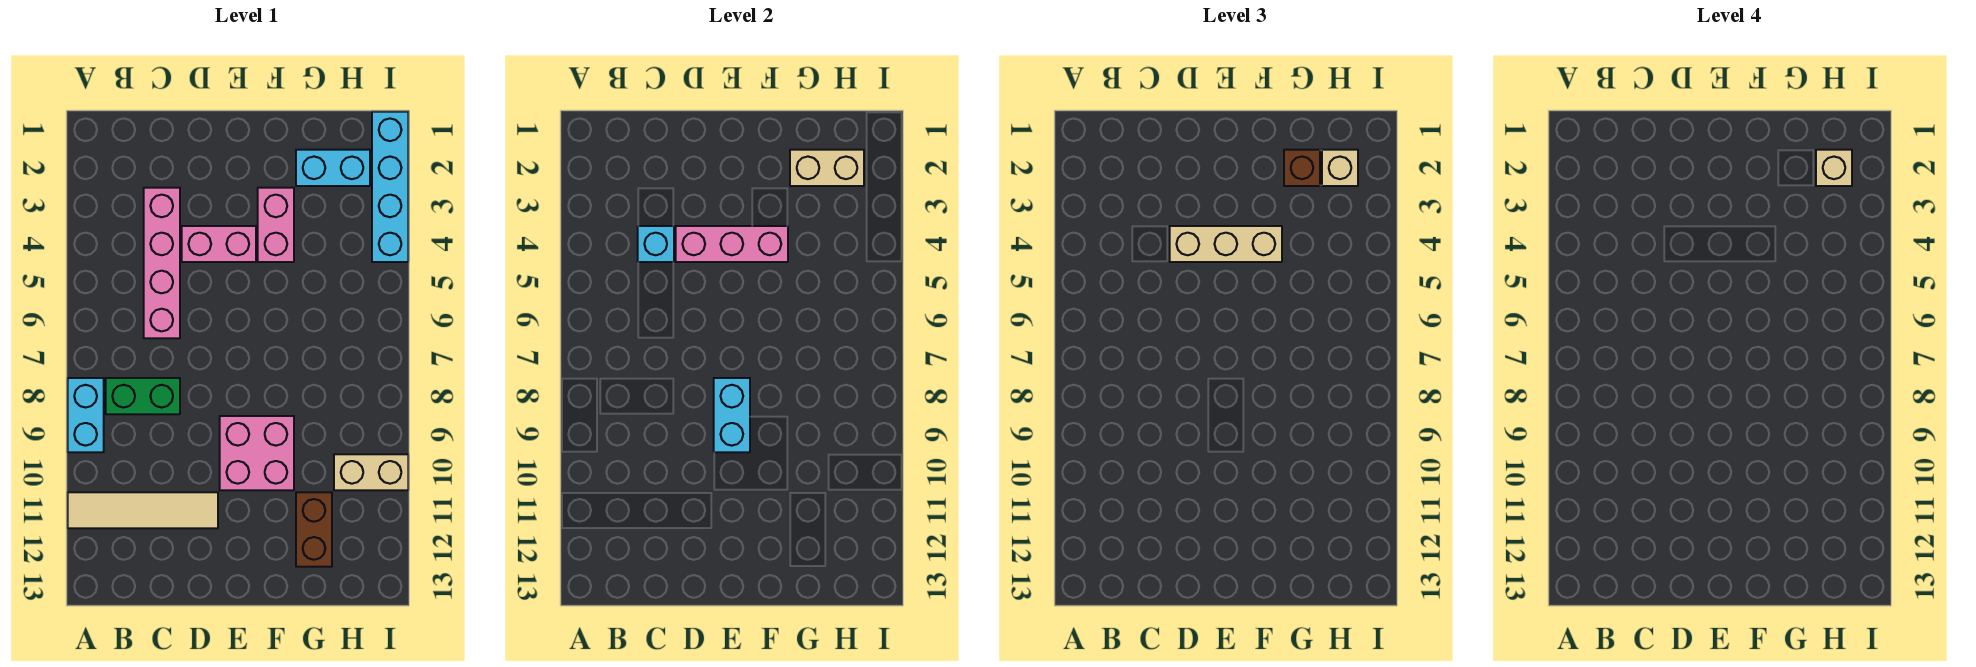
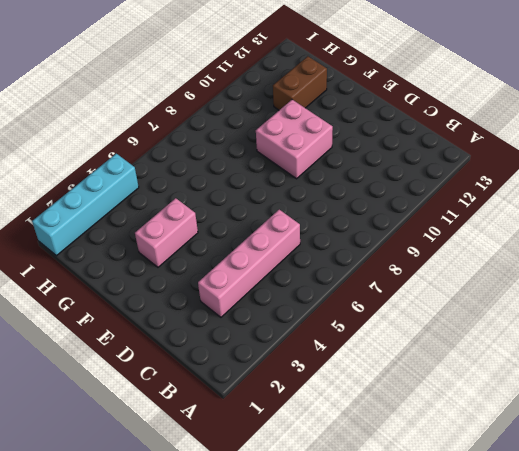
none -> cyan 1x2 brick [68,378,104,452]
none -> tan 1x4 tile [68,492,218,528]
none -> green 1x2 brick [106,378,180,414]

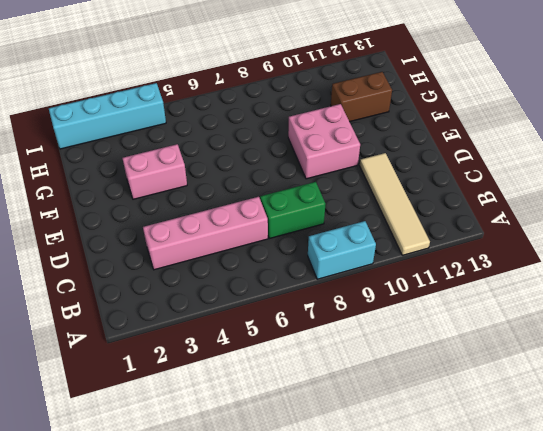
green 1x2 brick [260,182,325,239] -> green 1x2 brick turned to [106,378,180,414]
none -> pink 1x2 brick [182,226,256,262]
none -> cyan 1x2 brick [296,150,370,186]
none -> tan 1x2 brick [334,454,408,490]

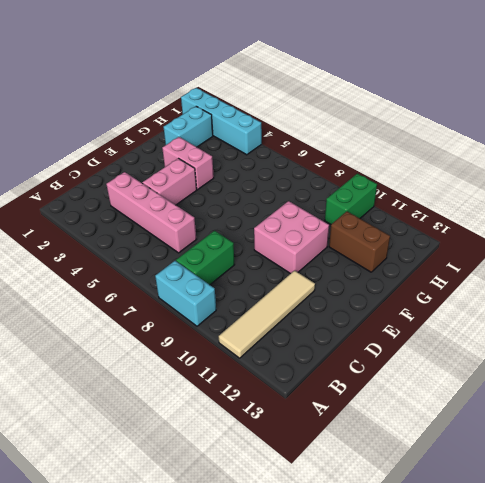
green 1x2 brick [325,174,377,224] -> tan 1x2 brick [334,454,408,490]
none -> cyan 1x1 brick [638,226,674,262]
none -> pink 1x3 brick [676,226,788,262]
none -> cyan 1x2 brick [714,378,750,452]

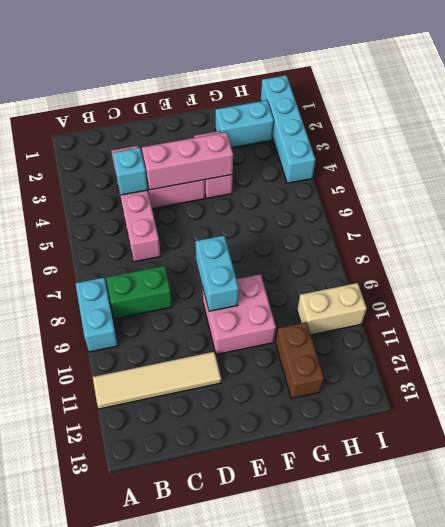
none -> tan 1x2 brick [790,150,864,186]
none -> tan 1x3 brick [1170,226,1282,262]
none -> brown 1x1 brick [1284,150,1320,186]

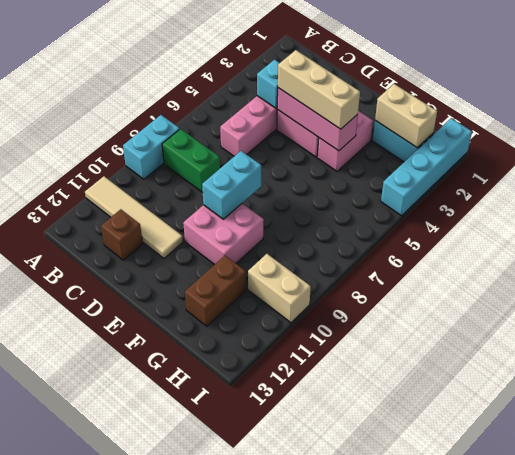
brown 1x1 brick [101,209,143,260] -> brown 1x1 brick moved to [1284,150,1320,186]
none -> tan 1x1 brick [1322,150,1358,186]
none -> tan 1x1 brick [1816,150,1852,186]

